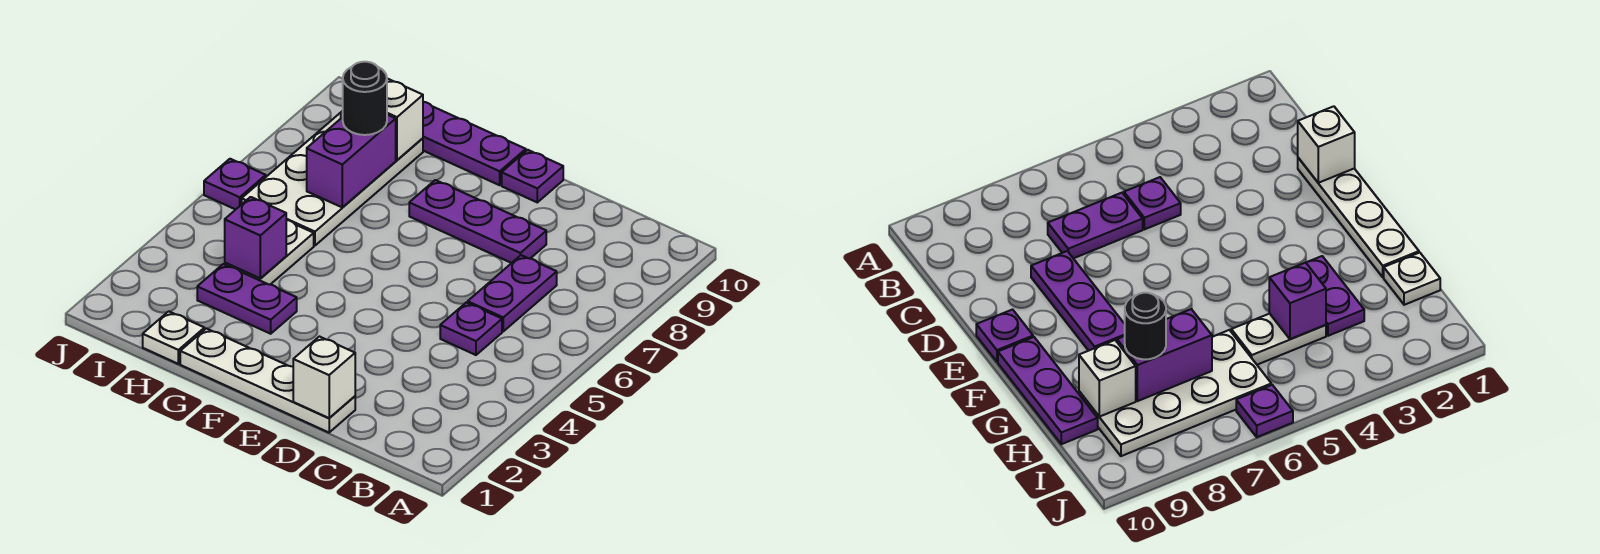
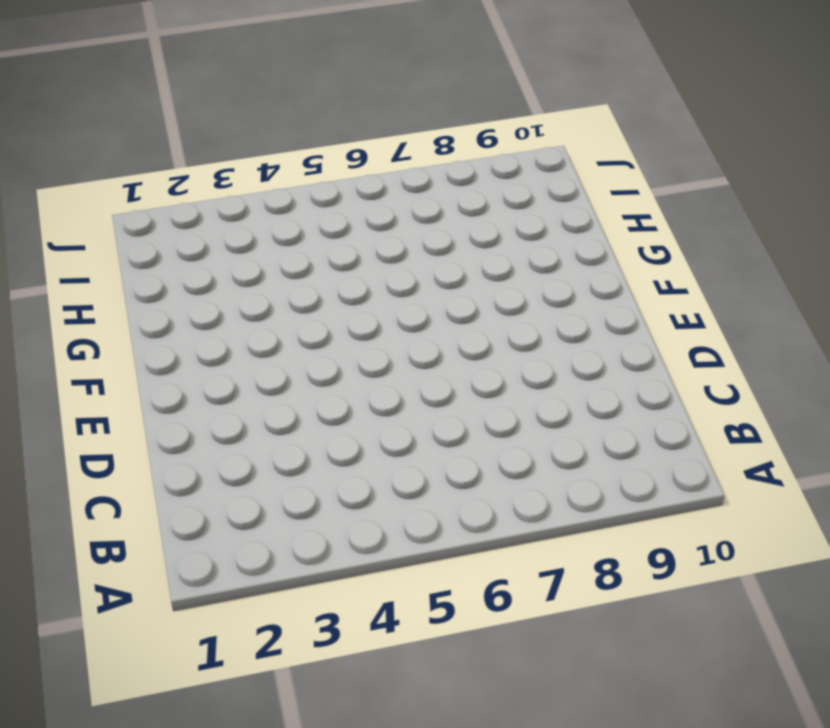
none -> purple 1x1 plate [440,302,502,355]
none -> purple 1x2 plate [468,255,557,331]
none -> white 1x4 plate [180,328,355,432]

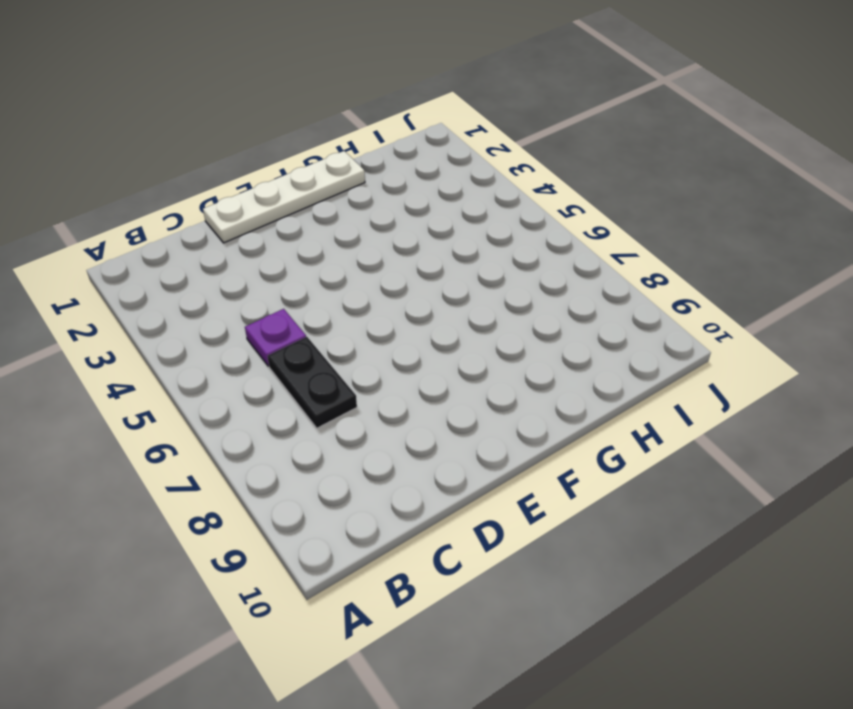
black 1x2 plate [268,337,357,428] -> purple 1x2 plate [468,255,557,331]
none -> purple 1x3 plate [409,180,546,263]
none -> purple 1x1 plate [502,150,563,202]
none -> purple 1x3 plate [423,102,526,185]

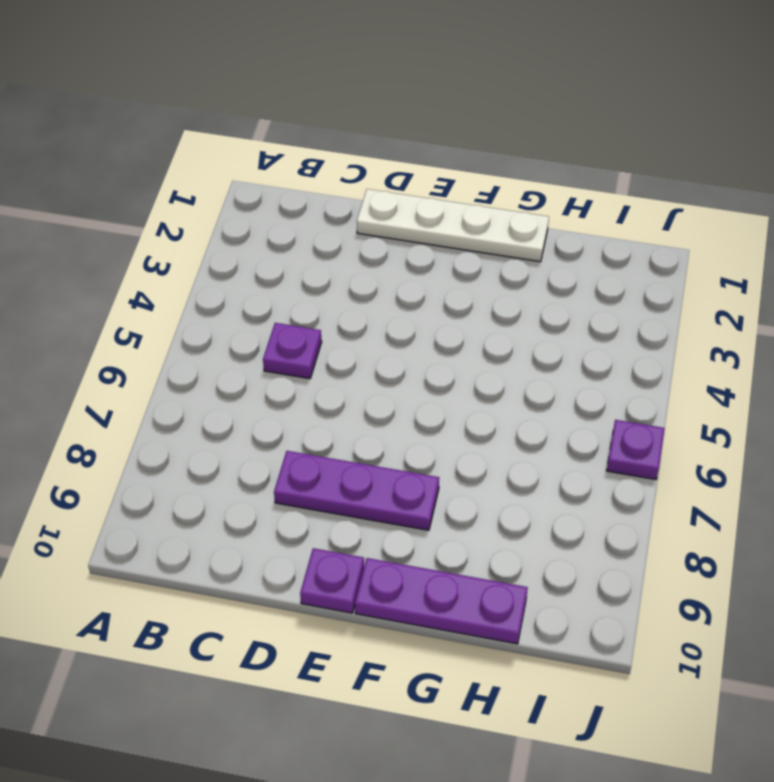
none -> purple 1x2 plate [468,255,557,331]
none -> purple 1x2 plate [197,264,297,334]
none -> white 1x1 plate [143,311,204,364]

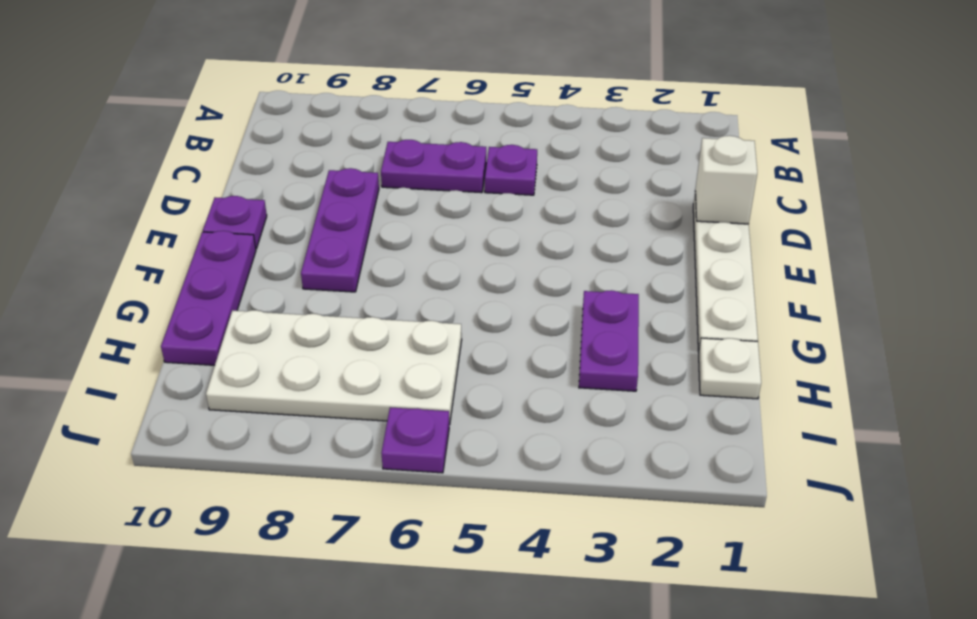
none -> white 1x2 plate [225,220,314,284]
none -> purple 1x1 brick [225,197,286,279]
none -> purple 1x2 brick [307,115,396,208]

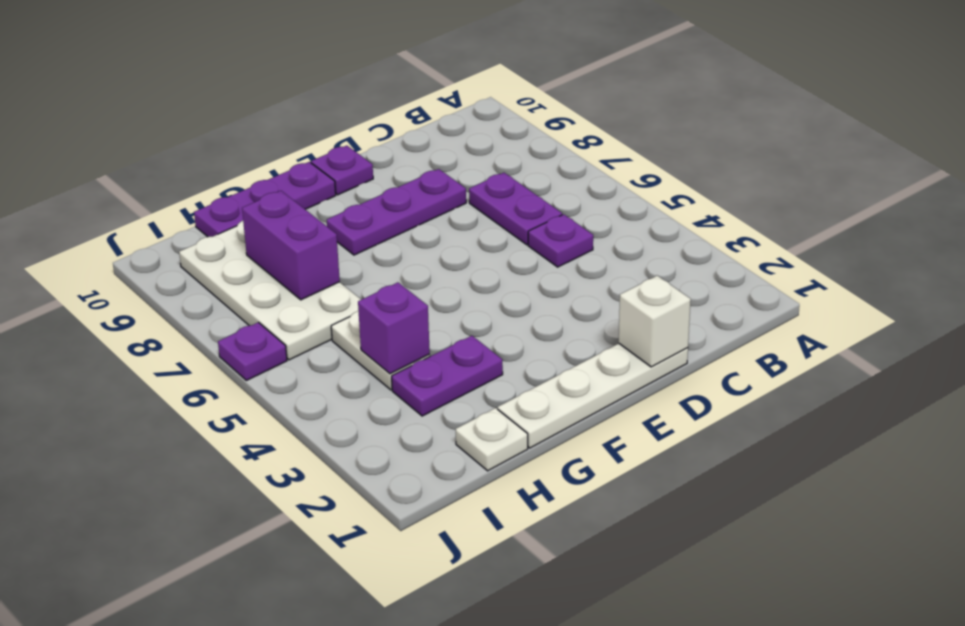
none -> white 1x1 brick [387,79,423,160]
none -> black 1x1 round brick [343,62,387,135]

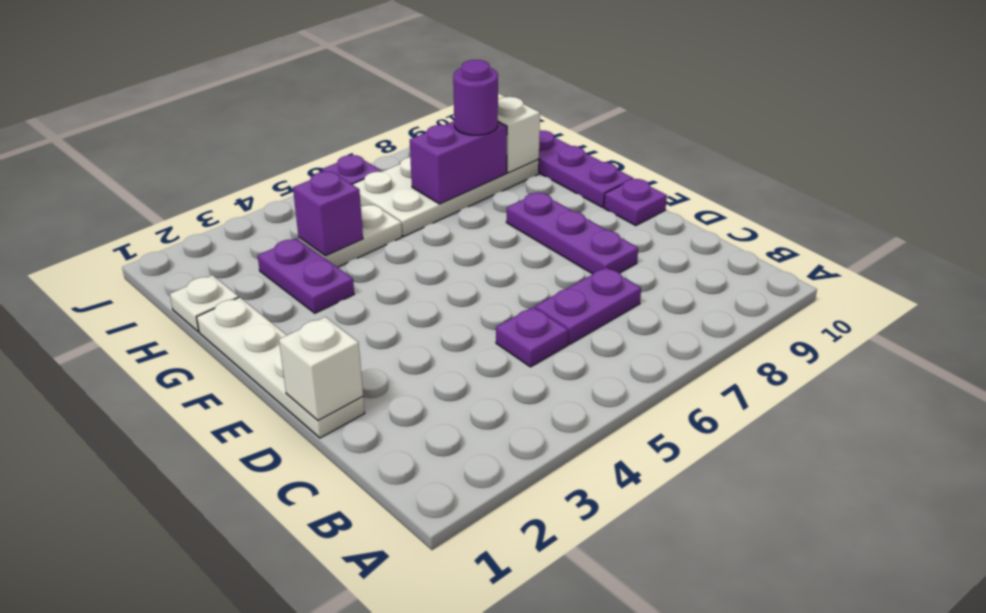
purple 1x1 round brick [453,60,498,135] -> black 1x1 round brick [343,62,387,135]

